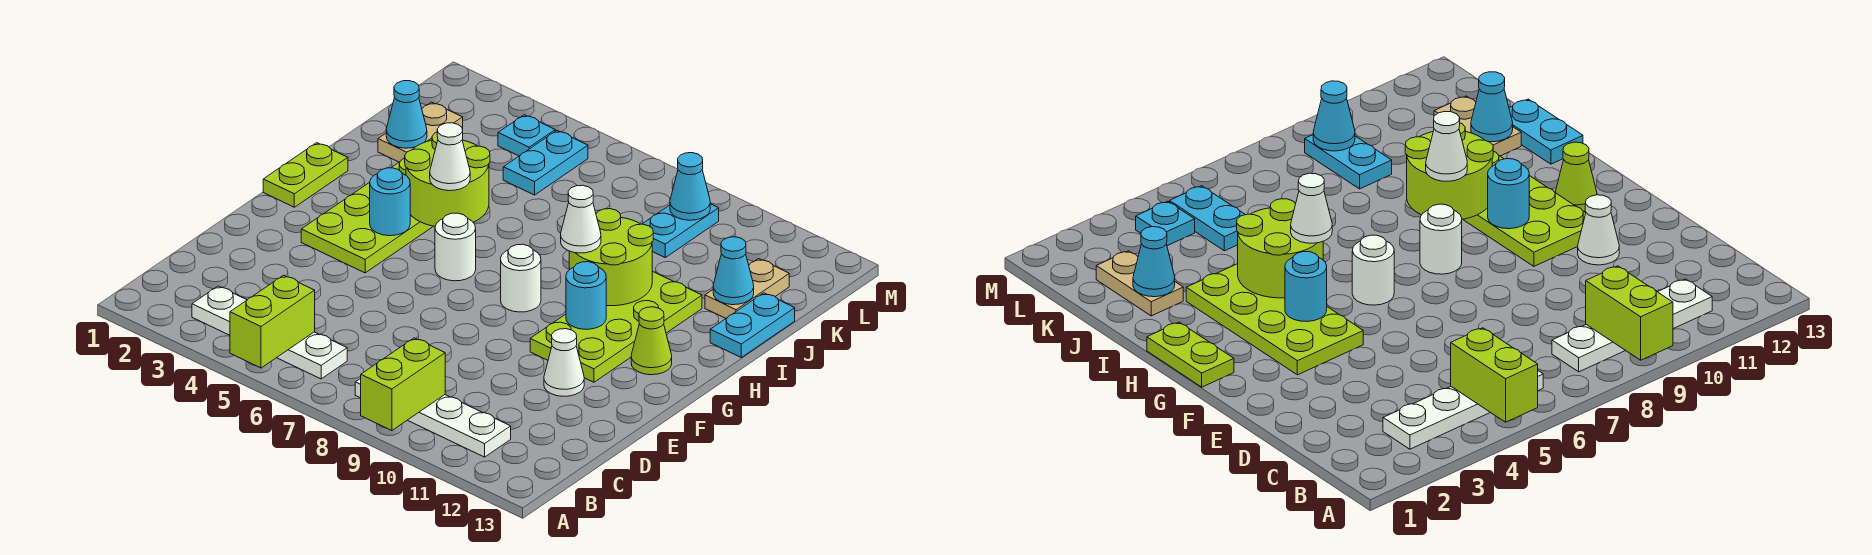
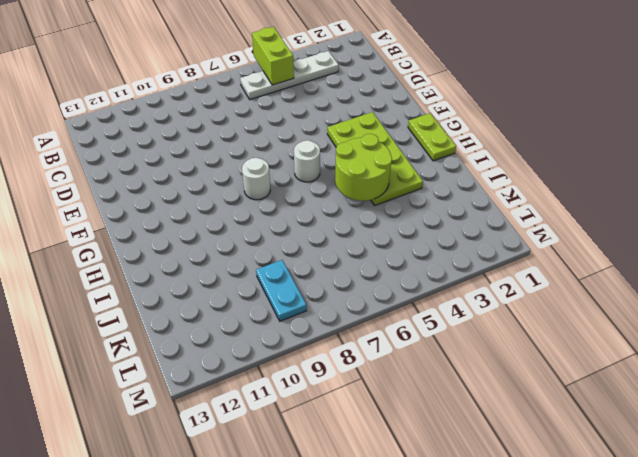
none -> white 1x4 plate [355,378,511,457]
none -> white 1x1 cone [544,329,584,396]
none -> lime 2x4 plate [530,271,702,382]

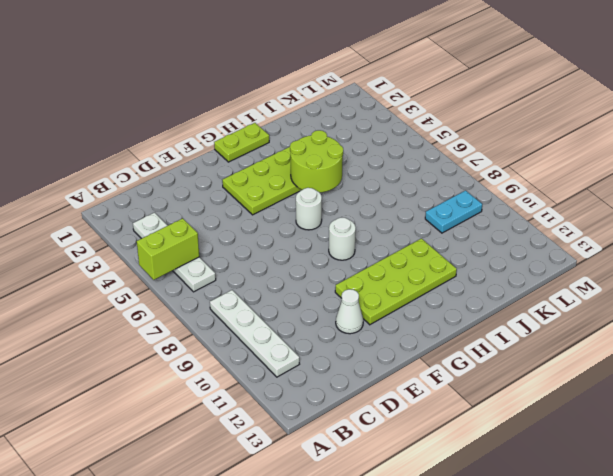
none -> lime 1x1 cone [631,307,672,375]
none -> cyan 1x2 plate [710,293,795,357]
none -> tan 1x2 plate [378,102,463,162]

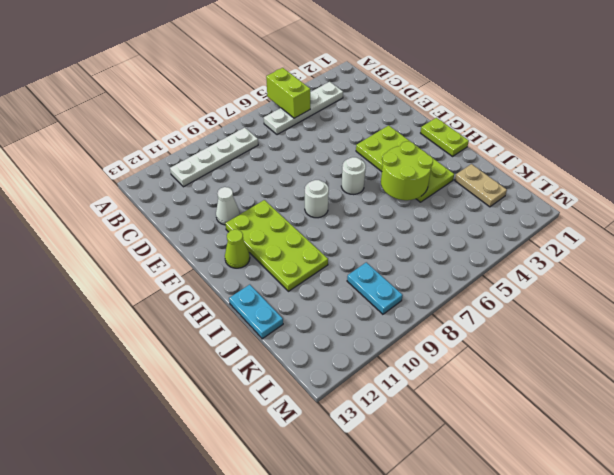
none -> tan 1x2 plate [705,259,789,318]
none -> cyan 1x2 plate [503,131,588,195]
none -> cyan 1x1 plate [498,115,555,156]

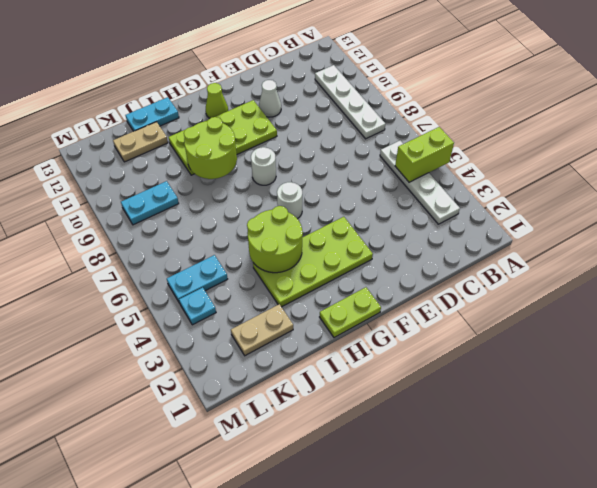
none -> lime 1x2 brick [361,338,445,431]
none -> cyan 1x1 round brick [370,168,410,236]
none -> cyan 1x1 round brick [566,262,606,329]

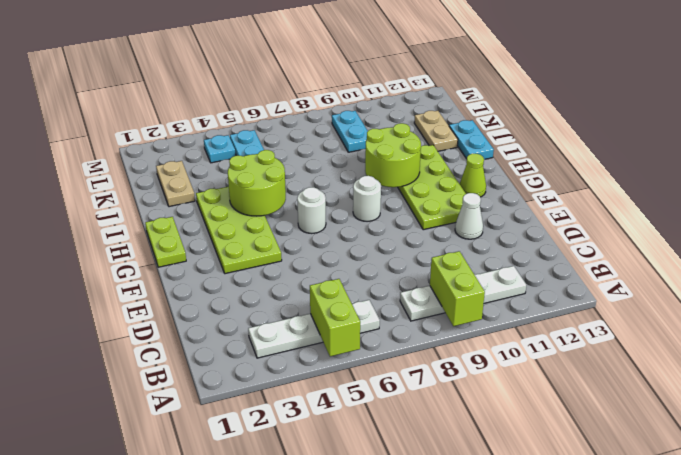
none -> cyan 1x1 round brick [370,168,410,236]
none -> cyan 1x1 round brick [566,262,606,329]
none -> cyan 1x1 cone [386,81,427,148]

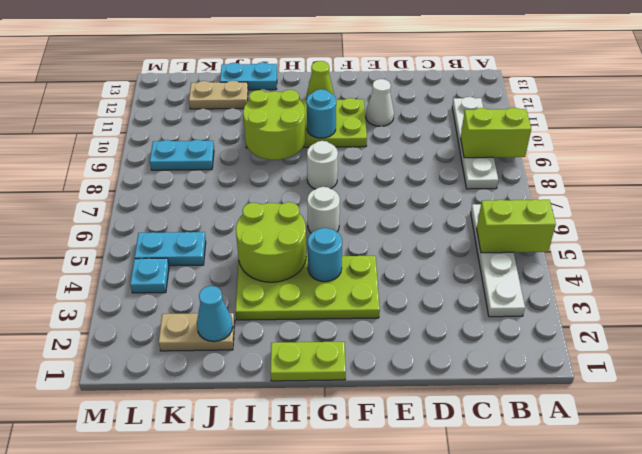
none -> cyan 1x1 cone [713,237,754,305]
none -> cyan 1x1 cone [670,153,710,220]
none -> white 1x1 cone [430,123,470,191]

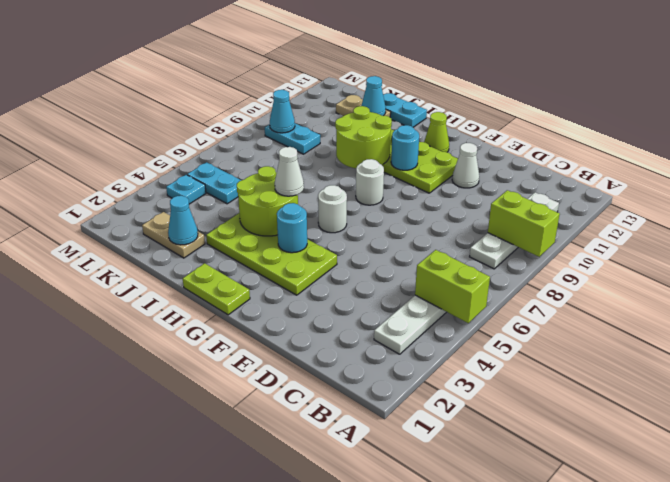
none -> white 1x1 cone [561,185,601,253]

